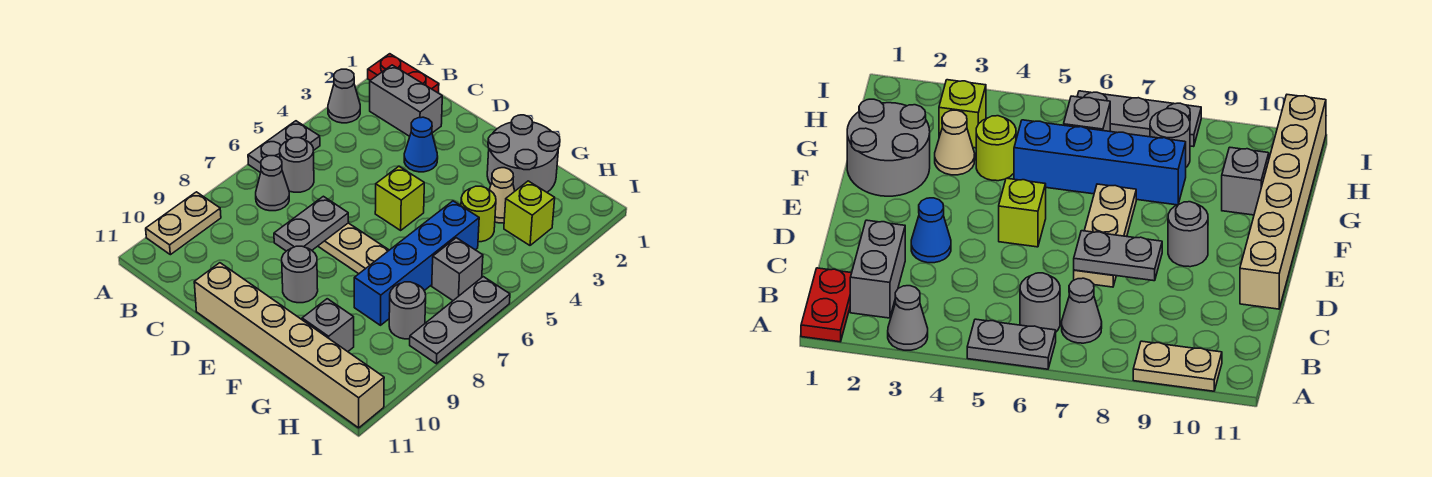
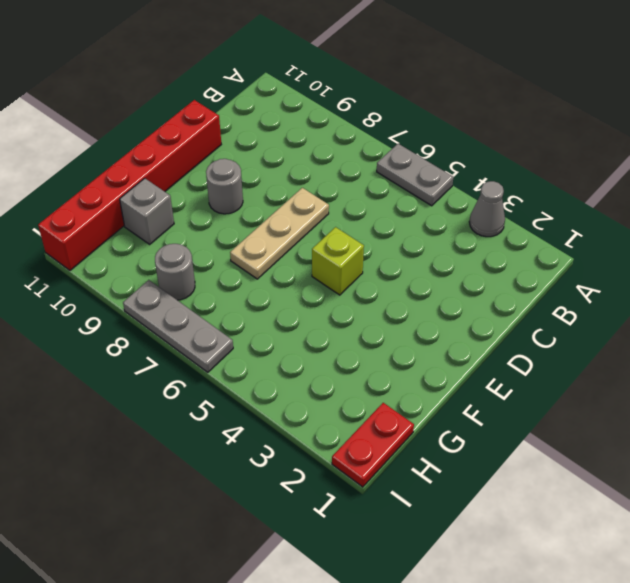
red 1x6 brick [38,100,221,270] -> tan 1x6 brick [194,263,384,428]
red 1x2 plate [332,403,414,487] -> red 1x2 plate moved to [368,54,439,93]
none -> tan 1x2 plate [146,192,221,255]
none -> grey 1x2 brick [370,65,442,136]
none -> grey 1x1 round brick [280,138,314,192]

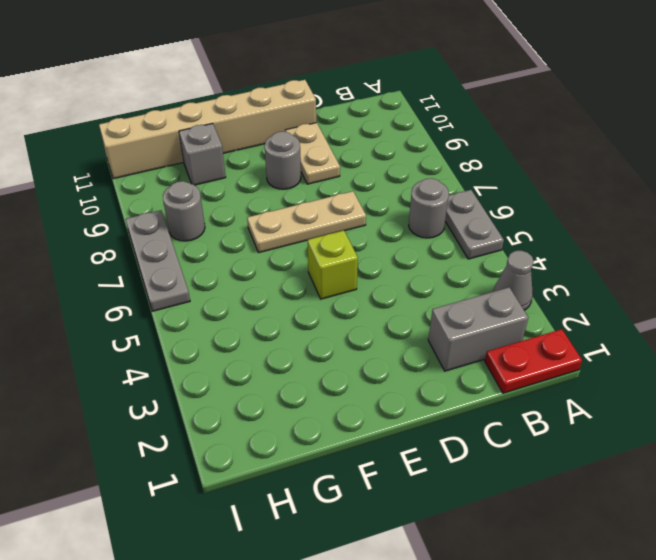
tan 1x2 plate [285,123,340,184] -> tan 1x2 plate moved to [146,192,221,255]
none -> grey 1x1 cone [256,156,289,211]
none -> blue 1x1 cone [404,117,438,172]
none -> grey 2x2 round brick [487,115,560,192]

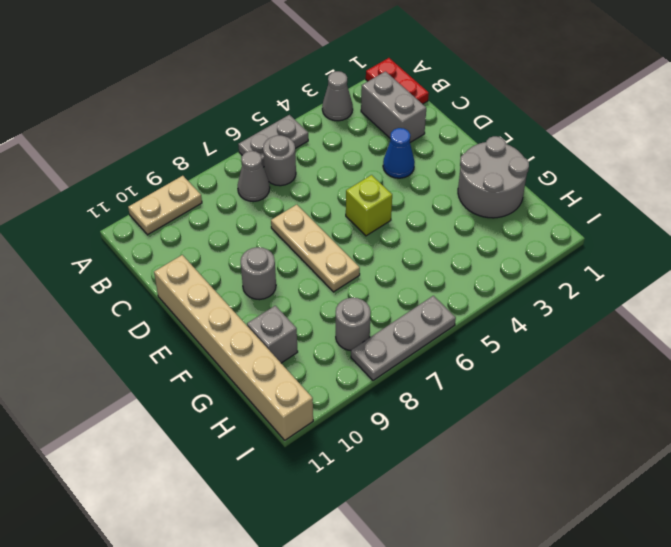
none -> tan 1x1 cone [489,168,515,223]
none -> lime 1x1 round brick [461,186,496,242]
none -> blue 1x4 brick [354,201,479,325]

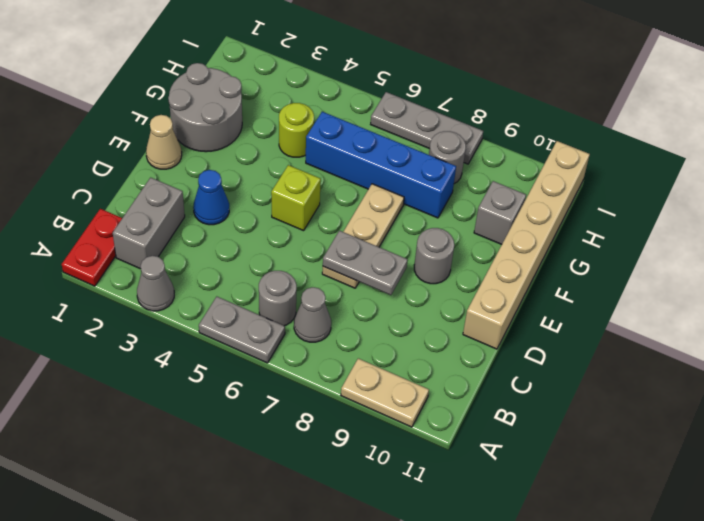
tan 1x1 cone [146,115,182,169] -> tan 1x1 cone moved to [489,168,515,223]
none -> lime 1x1 brick [504,181,555,245]
none -> grey 1x1 brick [432,238,483,300]

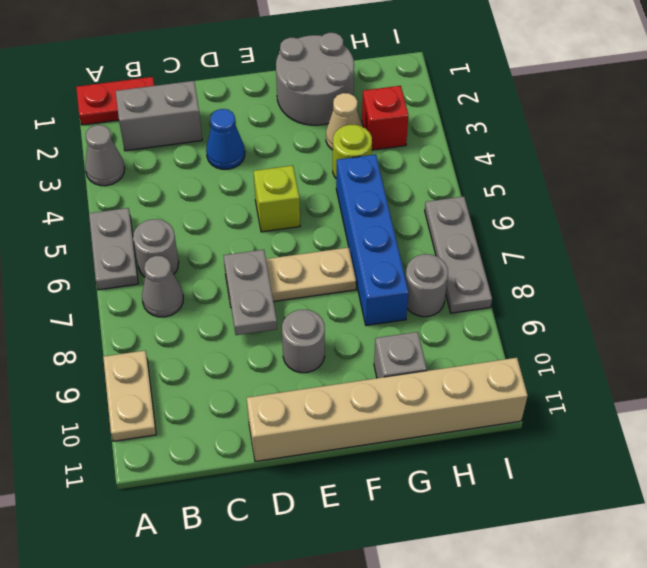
red 1x1 brick [362,86,408,150] -> lime 1x1 brick [504,181,555,245]
none -> grey 1x1 brick [432,238,483,300]

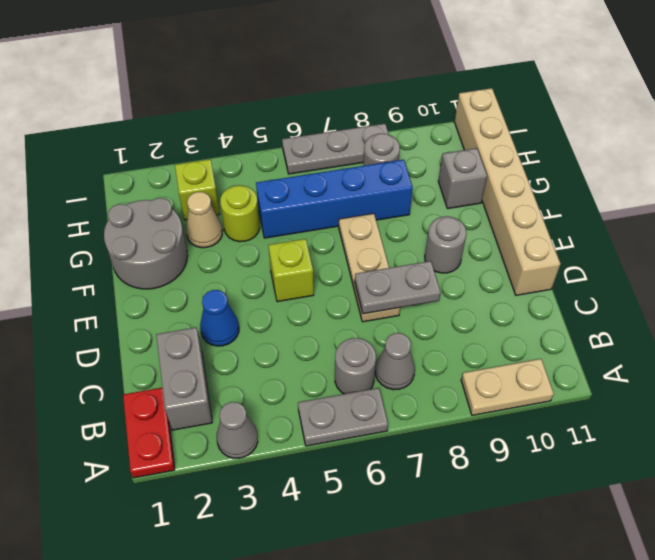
none -> grey 1x1 brick [432,238,483,300]

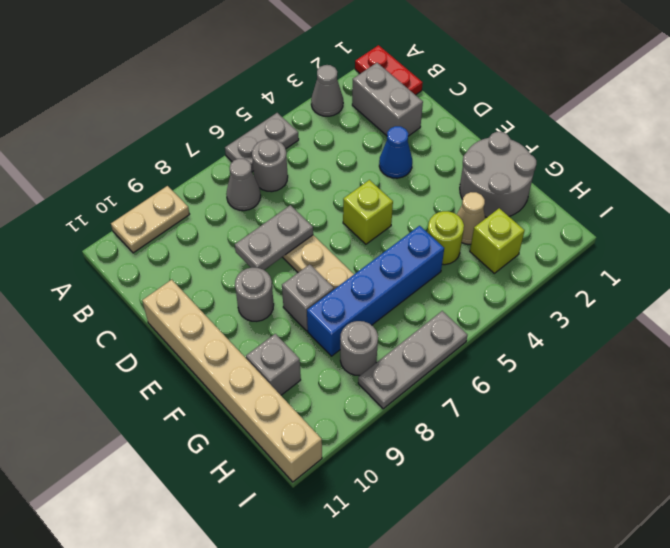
grey 1x1 brick [282,264,334,331] -> grey 1x1 brick moved to [432,238,483,300]

